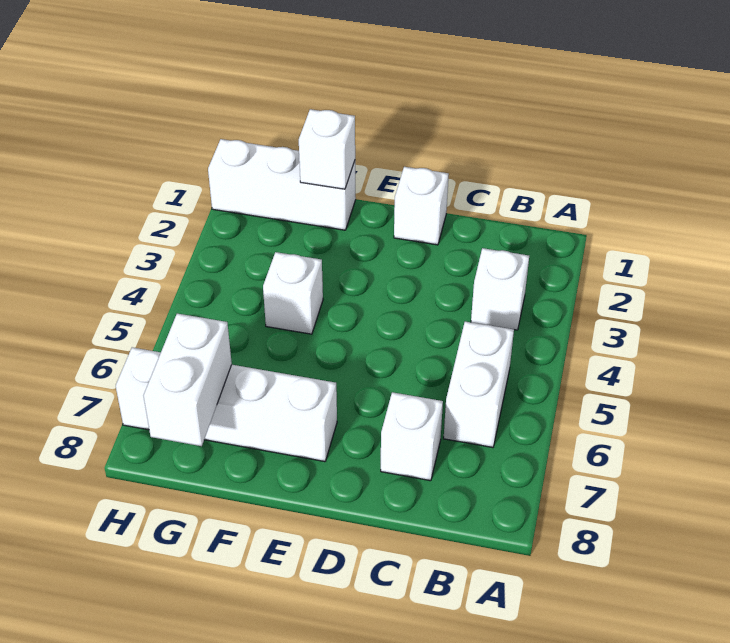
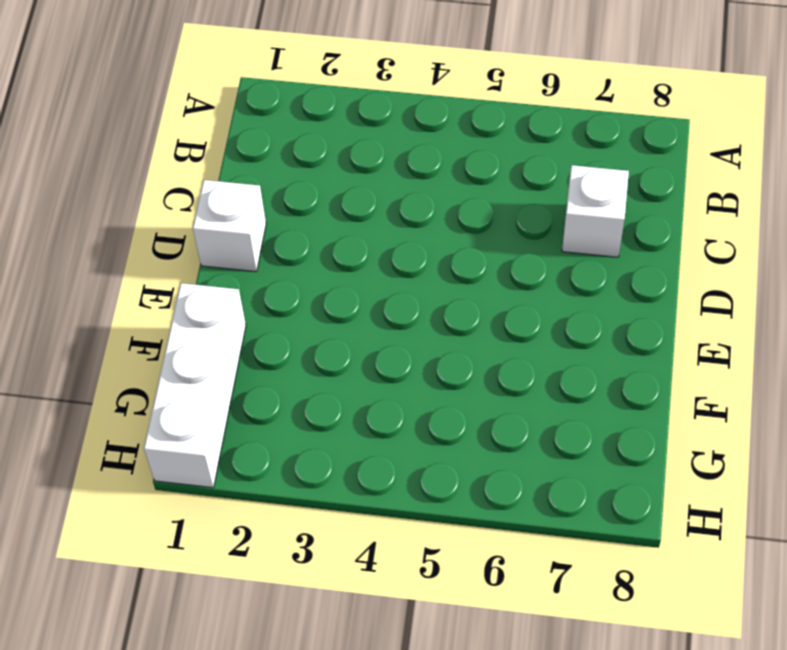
none -> white 1x1 brick [471,248,529,330]
none -> white 1x2 brick [444,322,514,447]

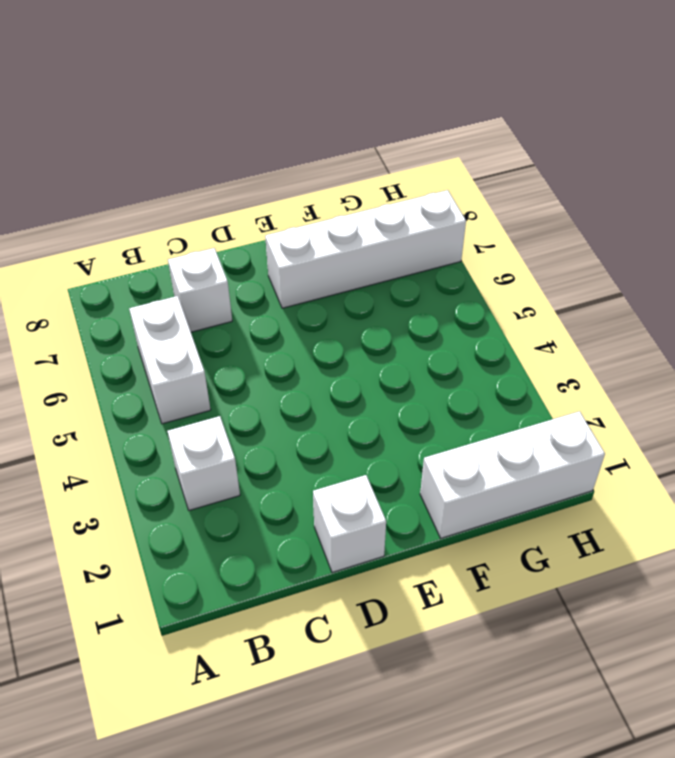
none -> white 1x1 brick [263,252,323,334]
none -> white 1x1 brick [299,109,355,189]

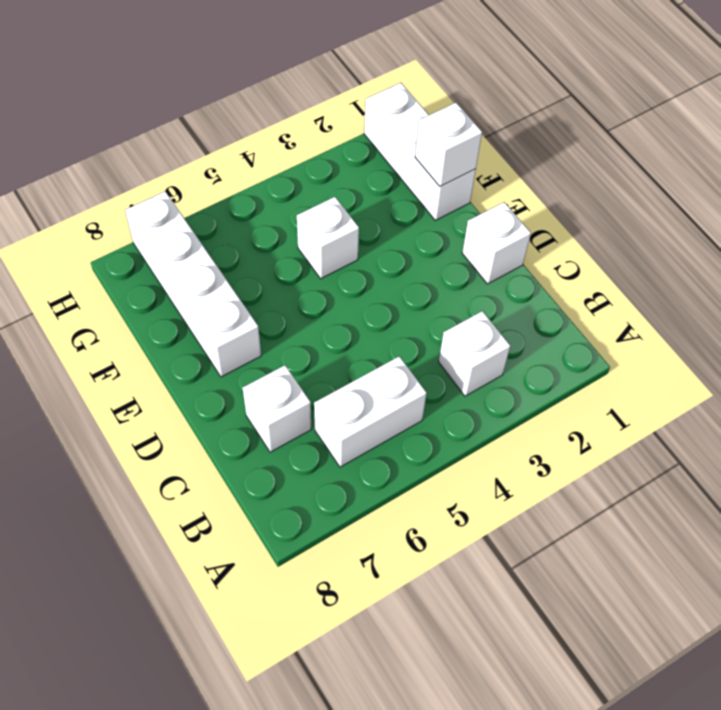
none -> white 1x2 brick [144,314,232,446]

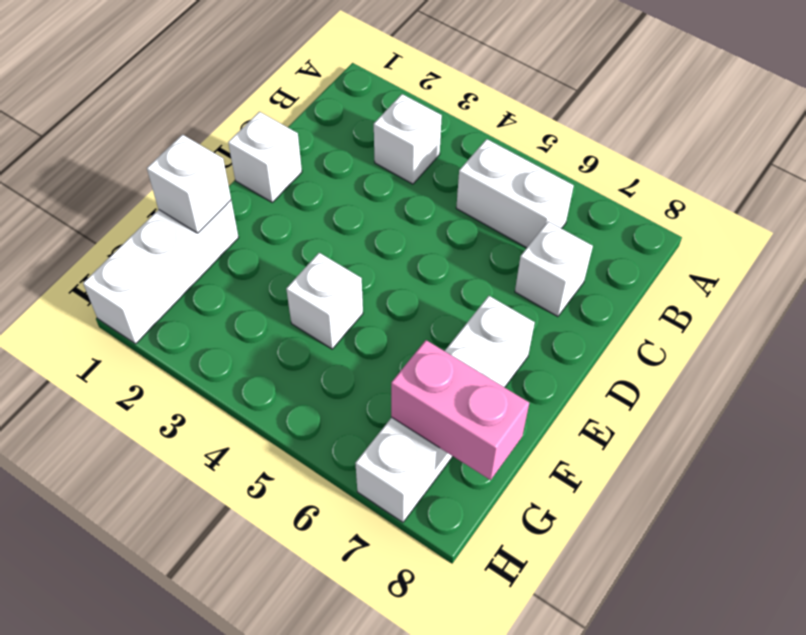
pink 1x2 brick [391,340,529,480] -> white 1x2 brick [144,314,232,446]

